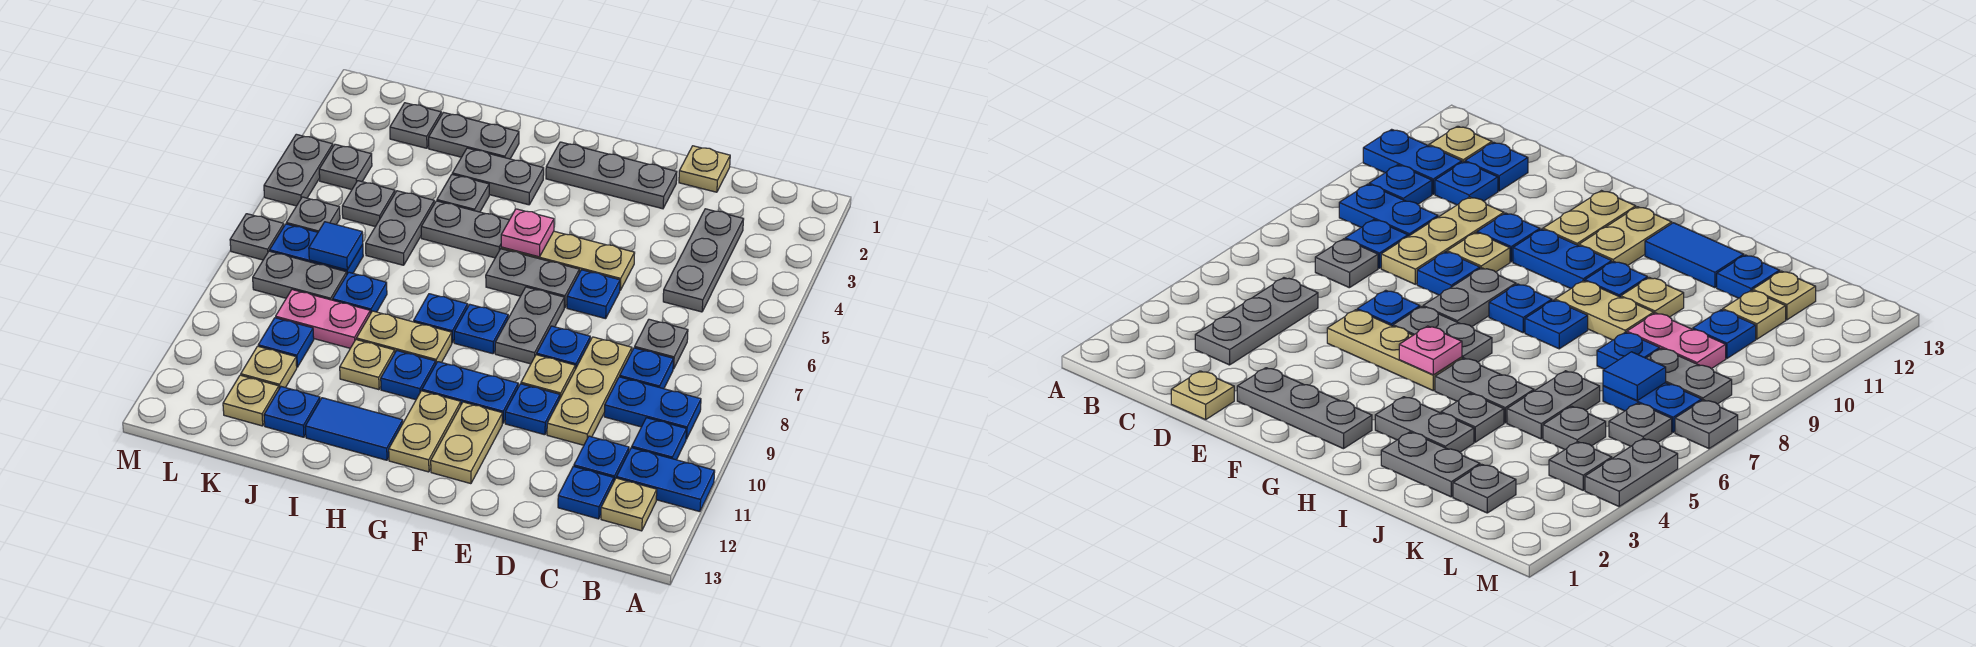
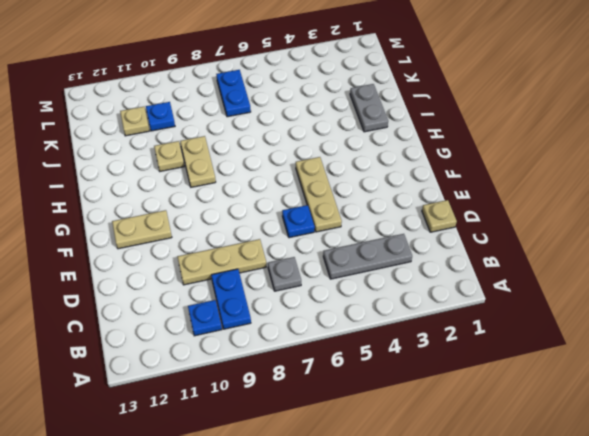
none -> blue 1x2 plate [617,448,715,512]
none -> tan 1x1 plate [601,478,657,531]
none -> blue 1x1 plate [620,348,673,389]
none -> blue 1x1 plate [574,436,629,480]

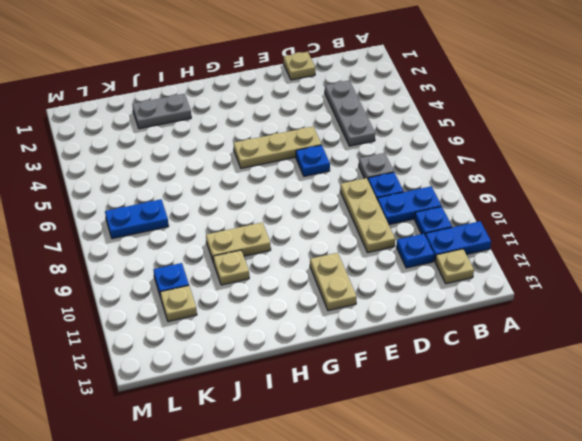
none -> blue 1x1 plate [558,466,614,519]
none -> grey 1x3 plate [546,142,677,209]
none -> blue 1x1 plate [537,326,590,369]
none -> tan 1x1 plate [521,355,575,398]

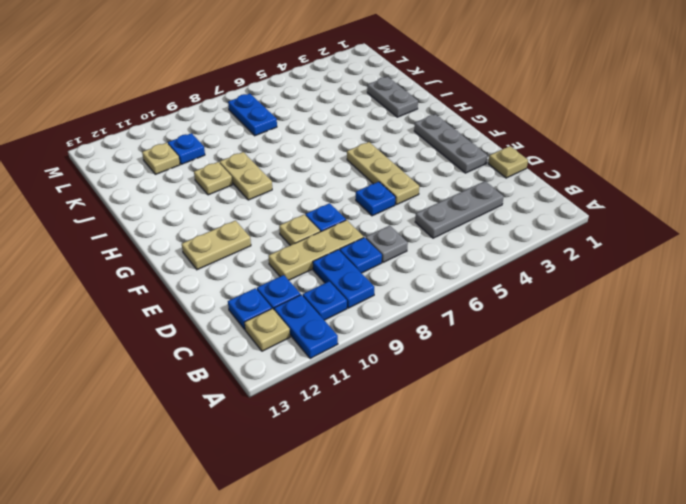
none -> blue 1x1 plate [505,384,560,435]
none -> grey 1x2 plate [486,249,579,308]
none -> grey 1x2 plate [495,287,564,364]
none -> blue 1x2 plate [422,362,518,423]

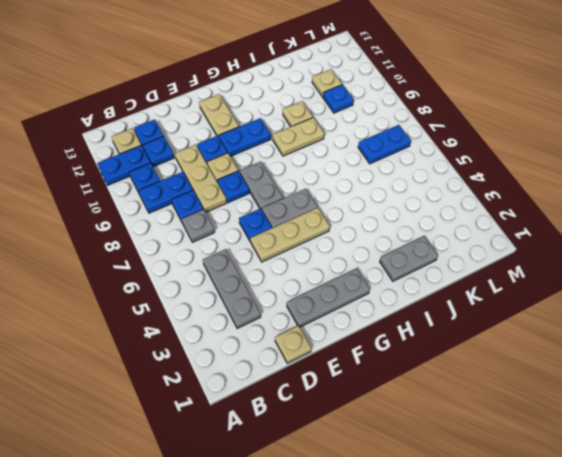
none -> blue 1x1 plate [454,304,508,354]
none -> tan 1x2 plate [389,391,461,472]
none -> grey 1x2 plate [452,148,544,205]
none -> grey 1x2 plate [421,201,509,258]

